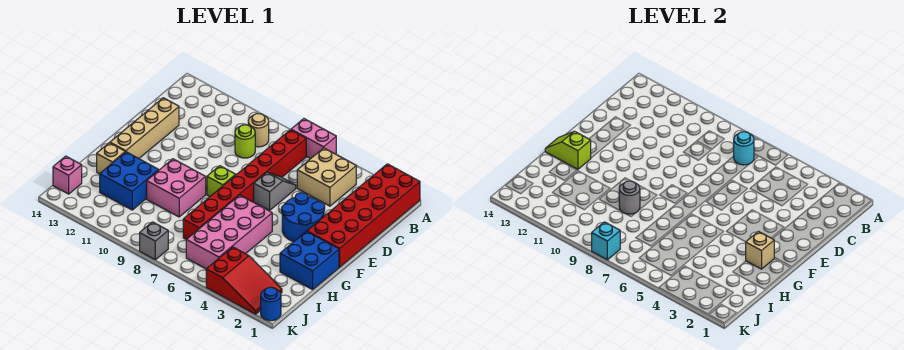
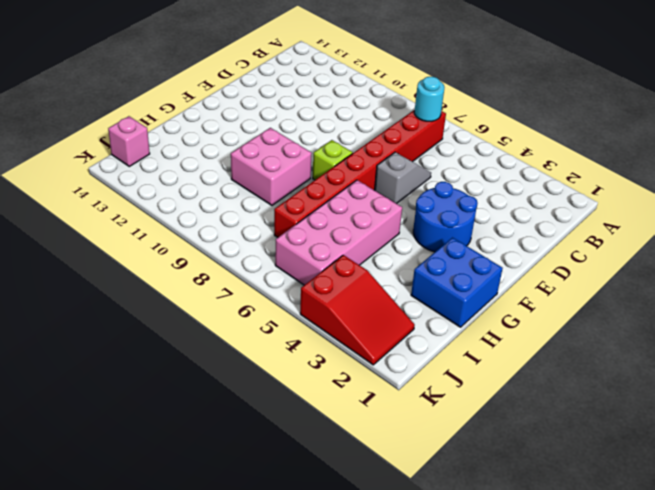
none -> red 2x6 brick [307,164,420,267]
none -> pink 1x2 brick [291,119,336,159]
none -> tan 2x2 brick [297,148,356,206]

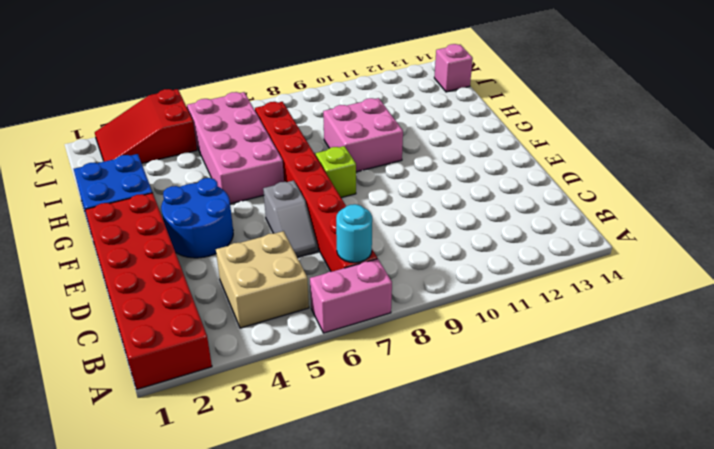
none -> tan 1x1 round brick [248,114,269,147]
none -> lime 1x1 round brick [235,125,255,158]
none -> tan 1x4 brick [110,98,179,159]

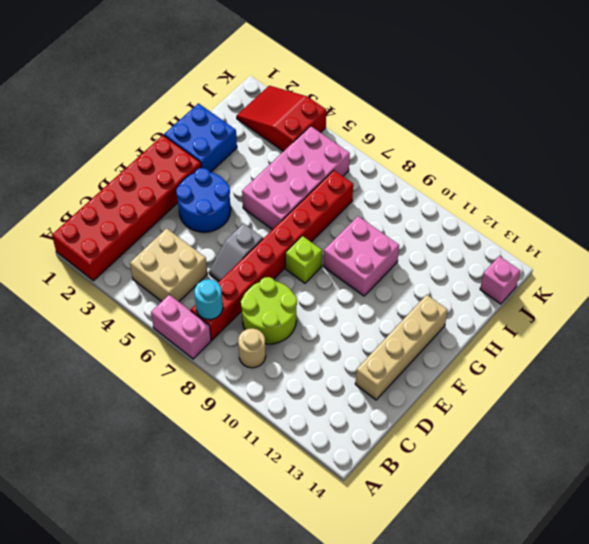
lime 2x2 round brick [241,277,297,344] -> lime 1x1 round brick [235,125,255,158]
none -> blue 2x2 brick [100,152,159,210]
none -> tan 1x1 brick [97,143,125,174]
none -> blue 1x1 round brick [261,287,281,321]

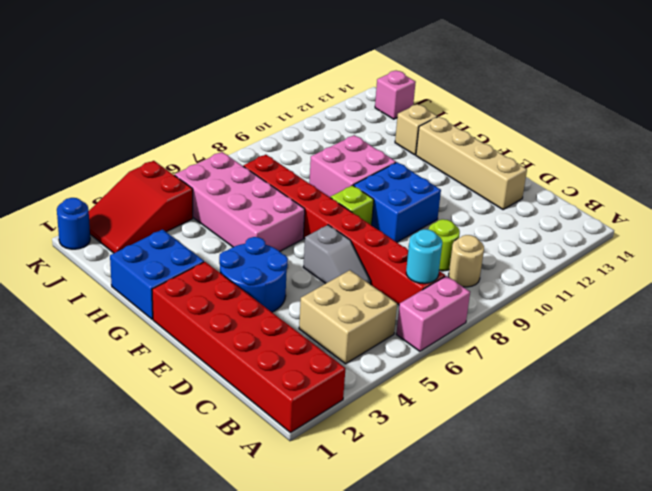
blue 2x2 brick [354,162,441,242] -> blue 2x2 brick moved to [100,152,159,210]
none -> grey 1x1 brick [140,222,168,260]
none -> tan 1x1 brick [746,231,774,269]
none -> lime 1x2 slope [545,131,591,169]

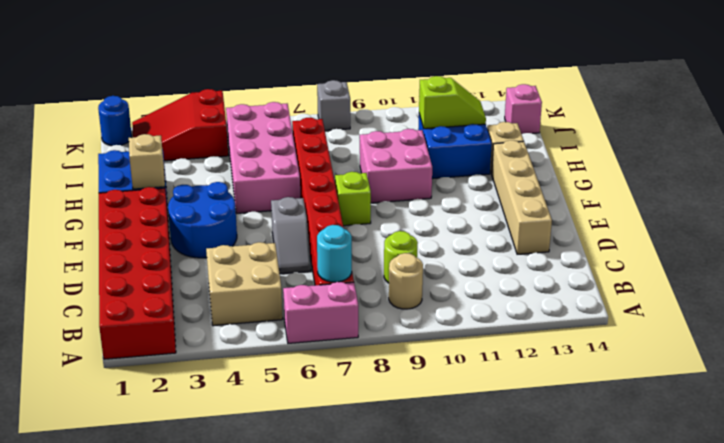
lime 1x2 slope [419,76,486,129] -> lime 1x2 slope moved to [545,131,591,169]
none -> grey 1x1 round brick [619,181,640,214]
none -> cyan 1x1 brick [592,222,620,260]

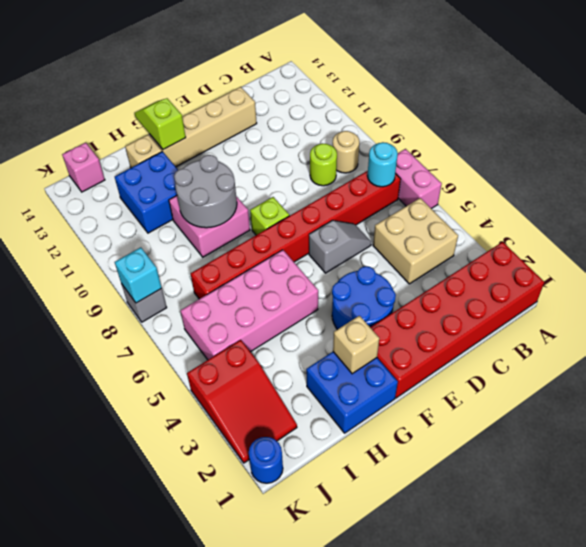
grey 2x2 round brick [174,155,237,228] -> grey 1x1 round brick [619,181,640,214]

